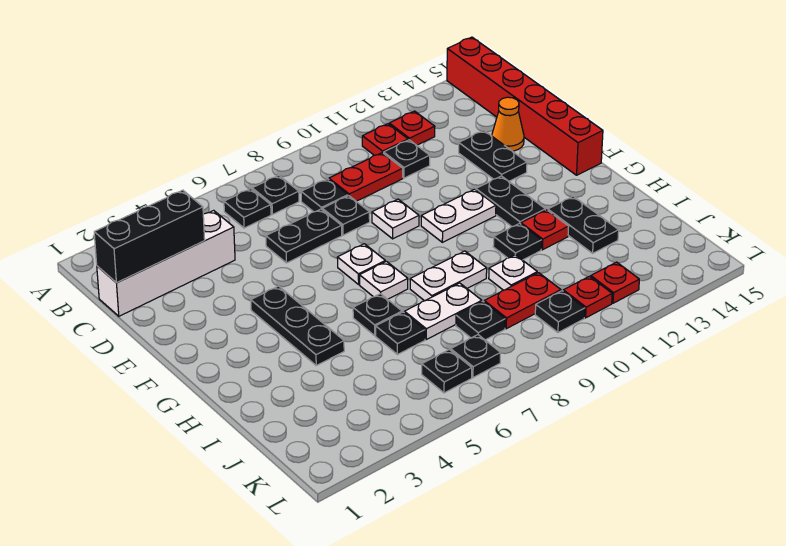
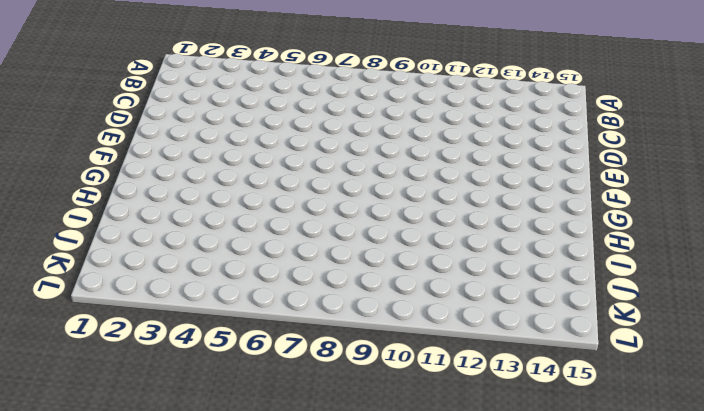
none -> red 1x6 brick [447,37,603,175]
none -> black 1x1 plate [224,189,271,228]
none -> black 1x1 plate [252,175,299,214]
none -> red 1x1 plate [362,124,408,155]

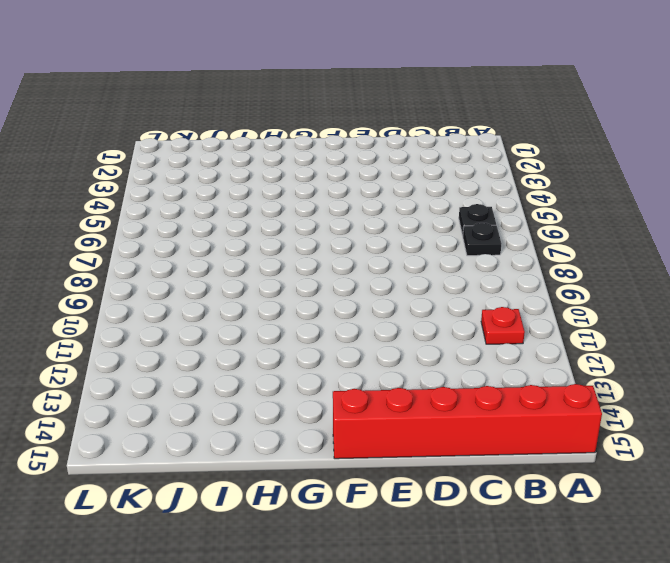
none -> red 1x1 plate [389,111,435,145]
none -> white 1x4 brick [97,210,235,316]
none -> black 1x1 plate [301,179,348,212]
none -> red 1x2 plate [329,153,403,201]

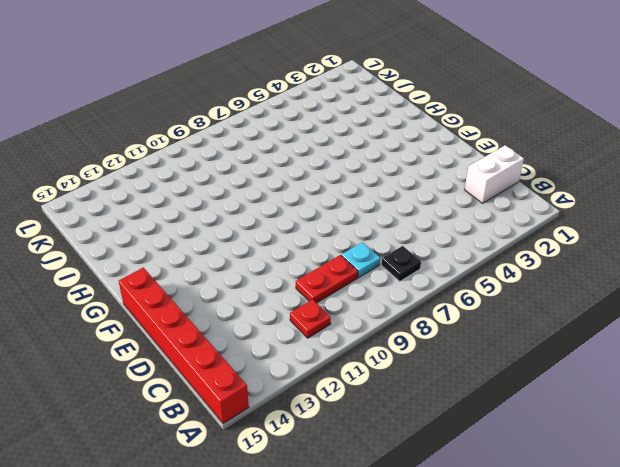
white 1x2 brick [465,145,524,203] -> white 1x4 brick [97,210,235,316]
cyan 1x1 plate [342,242,380,277] -> black 1x1 plate [301,179,348,212]
none -> black 1x1 plate [224,189,271,228]
none -> red 1x1 plate [389,111,435,145]
none -> black 1x1 plate [384,140,430,178]
none -> black 1x2 plate [266,209,342,263]

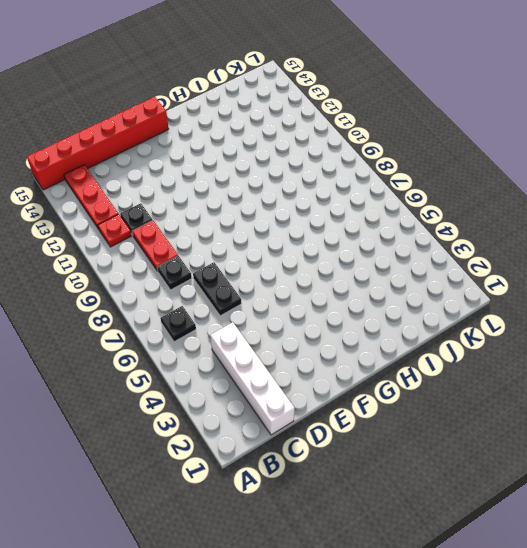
red 1x3 plate [64,165,118,229] -> red 1x1 plate [389,111,435,145]
none -> black 1x1 plate [252,175,299,214]
none -> black 1x1 plate [322,196,370,235]
none -> black 1x2 plate [459,130,527,181]
none -> orange 1x1 cone [492,97,524,151]

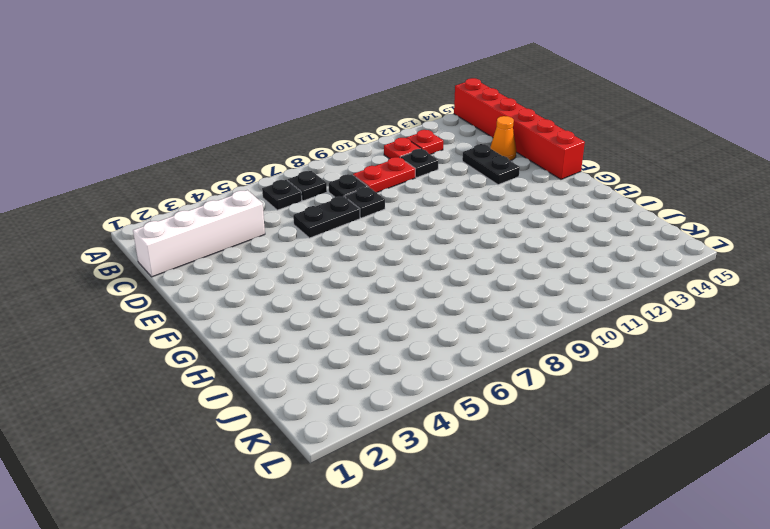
none -> white 1x1 plate [372,199,419,239]
none -> black 1x3 plate [251,286,344,365]
none -> white 1x1 plate [337,244,385,284]
none -> white 1x2 plate [421,189,496,242]

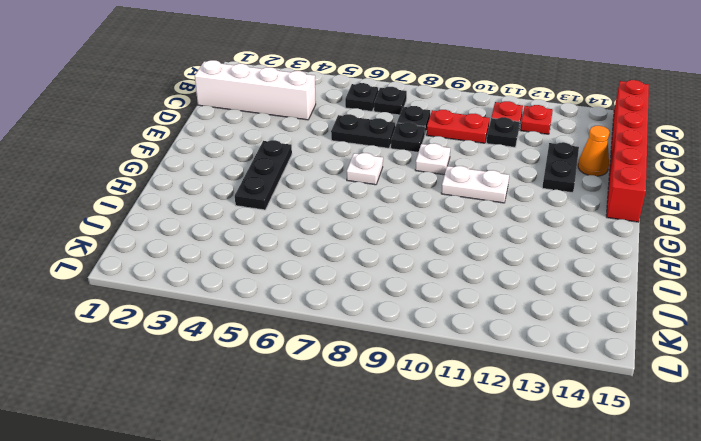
none -> black 1x2 plate [476,176,545,227]
none -> white 1x1 plate [360,261,408,299]
none -> black 1x1 plate [353,294,402,335]
none -> white 1x2 plate [410,251,487,301]

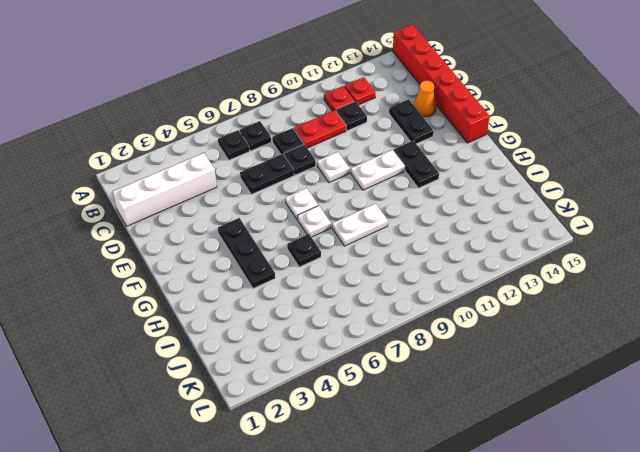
none -> black 1x1 plate [493,223,541,260]
none -> red 1x1 plate [521,210,569,250]
none -> black 1x2 plate [548,196,619,253]
none -> black 1x1 plate [376,312,425,355]

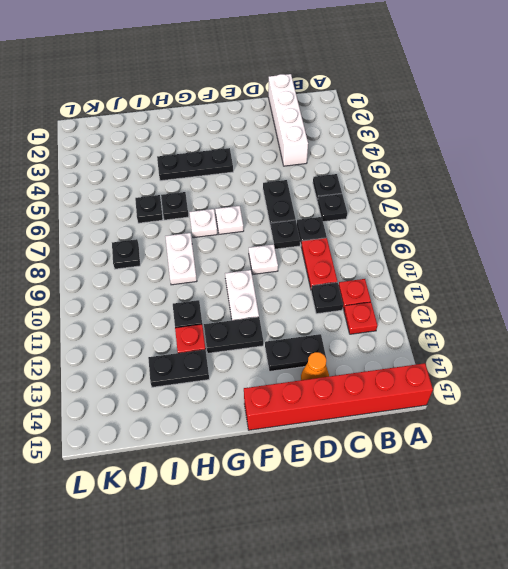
none -> white 1x2 plate [404,283,482,339]
none -> white 1x1 plate [489,255,537,290]
none -> red 1x2 plate [484,273,561,329]
none -> black 1x1 plate [422,349,472,393]

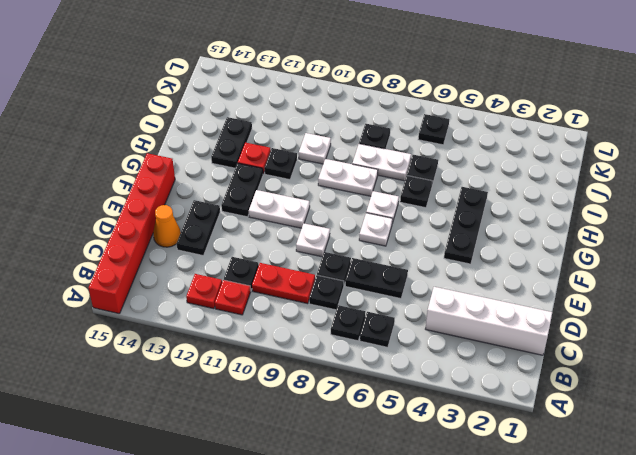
none -> red 1x2 plate [484,273,561,329]
none -> black 1x1 plate [451,335,501,378]
none -> black 1x1 plate [535,291,585,332]
none -> red 1x1 plate [563,276,612,318]

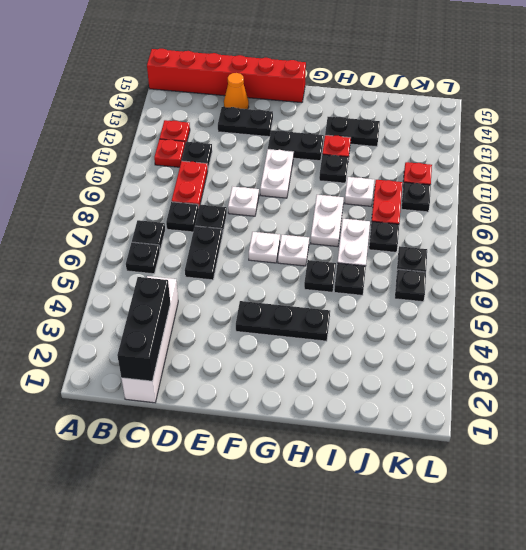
none -> red 1x1 plate [591,262,639,303]

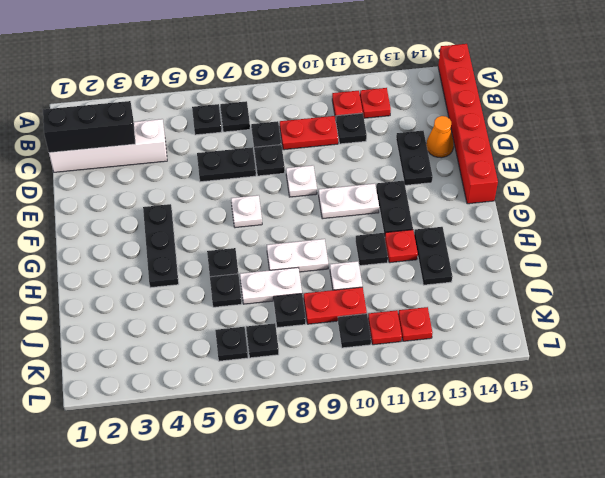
none -> white 1x1 plate [360,261,408,299]

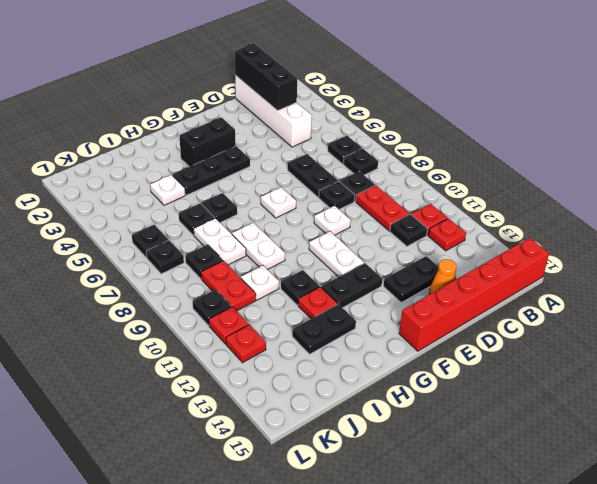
black 1x2 brick [180,117,235,167] -> none
white 1x1 plate [150,175,185,205] -> white 1x1 plate moved to [360,261,408,299]

